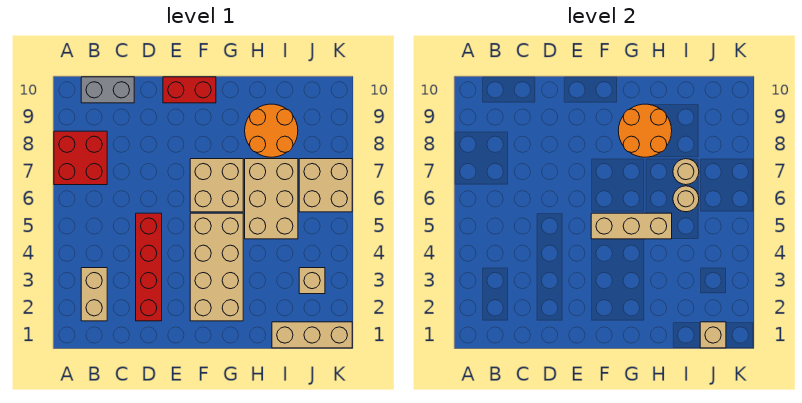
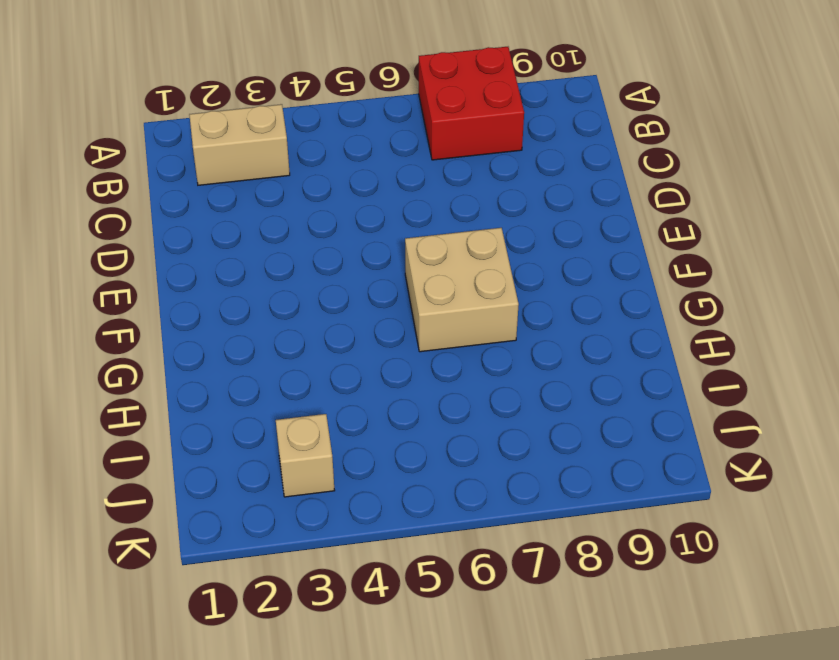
none -> grey 1x2 brick [81,77,134,103]
none -> red 1x4 brick [136,213,162,321]
none -> red 1x2 brick [163,77,216,103]

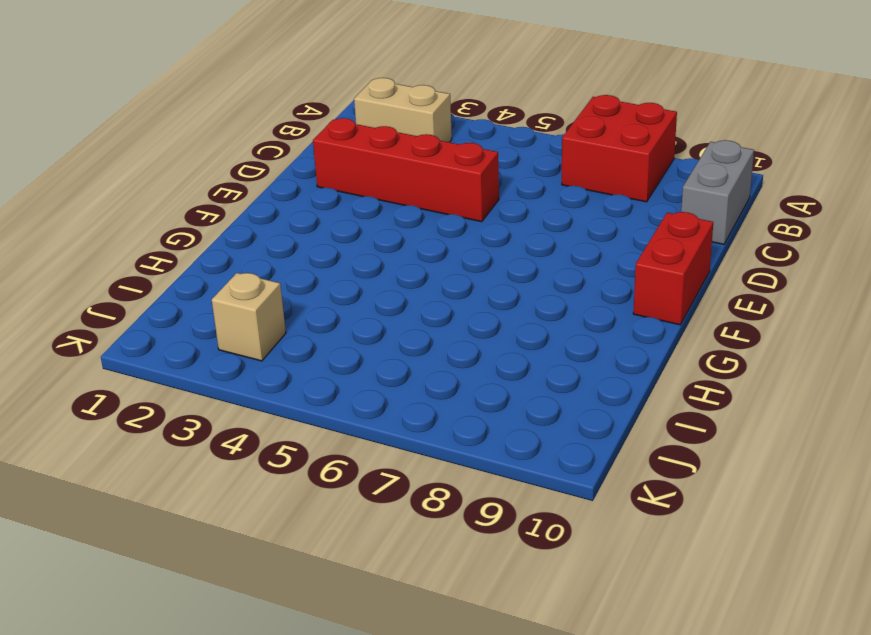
none -> tan 2x4 brick [190,213,243,321]
none -> tan 2x2 brick [190,159,243,212]
none -> tan 2x3 brick [245,159,298,239]

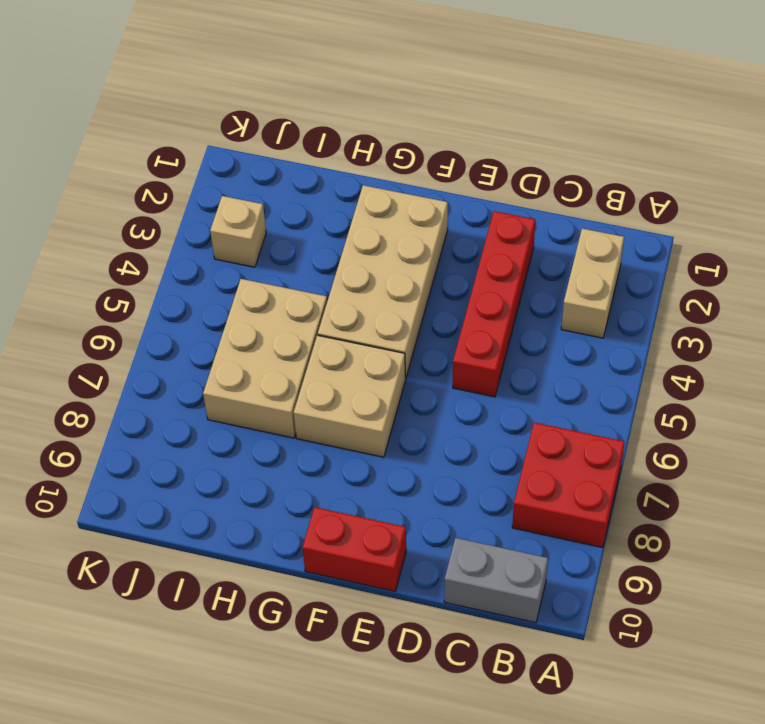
none -> orange 2x2 round brick [245,104,298,157]
none -> tan 1x3 brick [272,322,352,348]
none -> tan 2x2 brick [299,159,352,212]

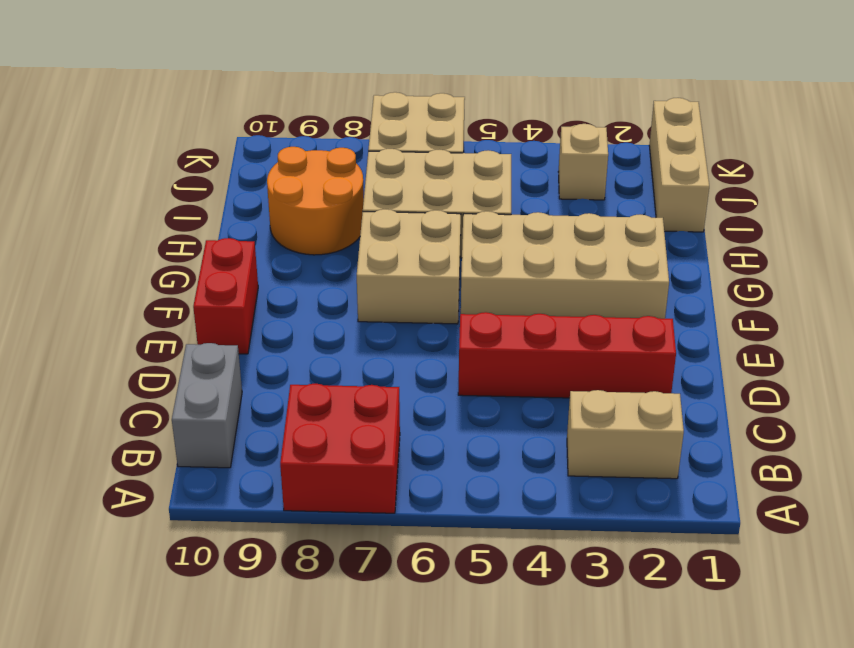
none -> tan 1x3 brick [591,213,672,239]
none -> orange 2x2 round brick [618,104,672,157]
none -> tan 1x1 round brick [673,186,699,212]

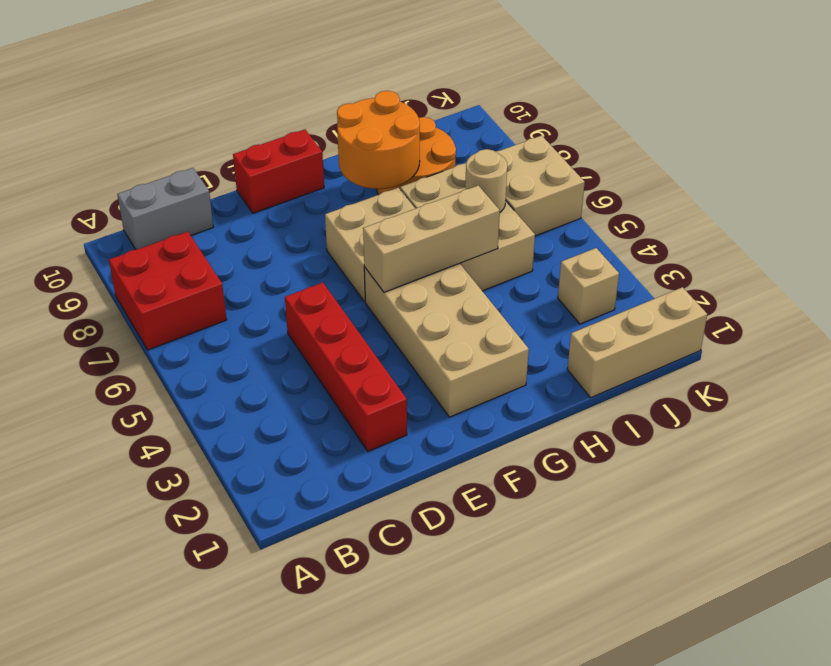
none -> tan 1x2 brick [81,268,107,321]
none -> tan 1x1 round brick [673,159,699,185]
none -> tan 1x1 brick [700,322,726,348]

